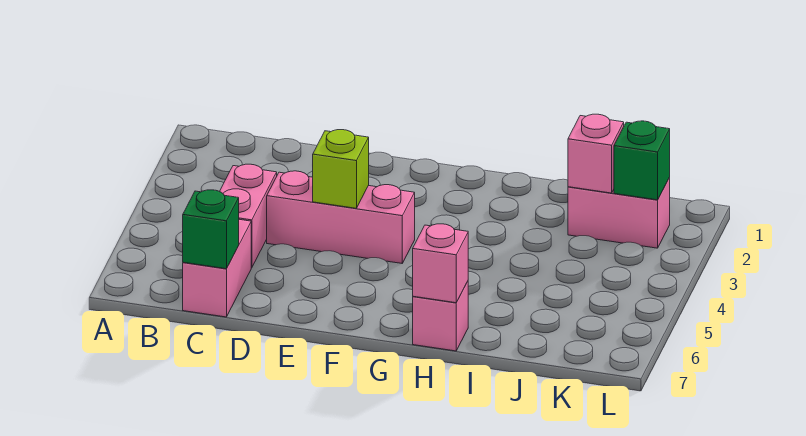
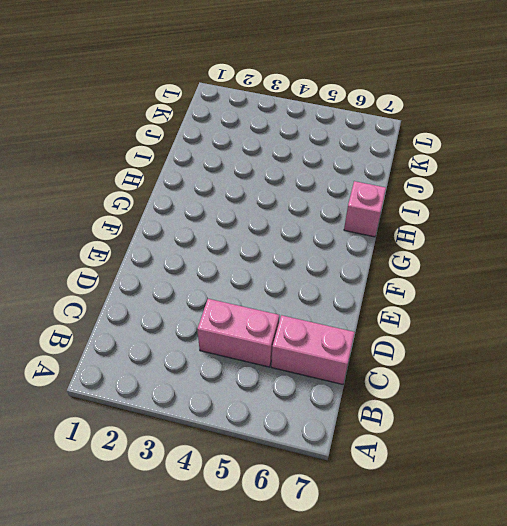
none -> pink 1x3 brick [267,171,415,263]
none -> pink 1x2 brick [568,177,670,248]

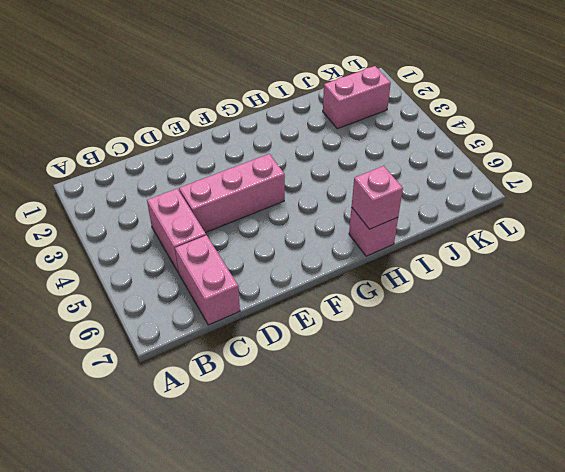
none -> green 1x1 brick [183,190,239,269]
none -> lime 1x1 brick [313,130,369,208]

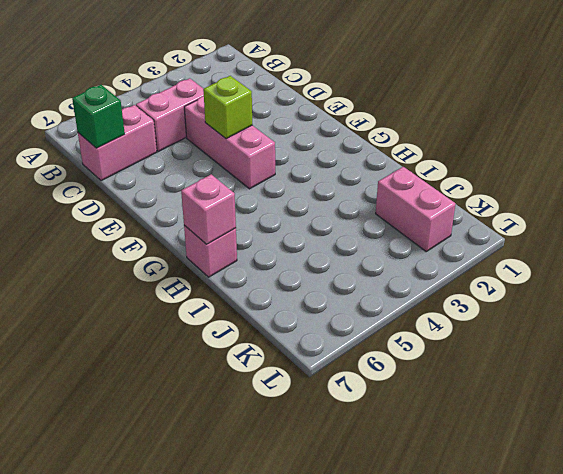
none -> pink 1x1 brick [568,114,624,193]
none -> green 1x1 brick [614,121,670,200]

